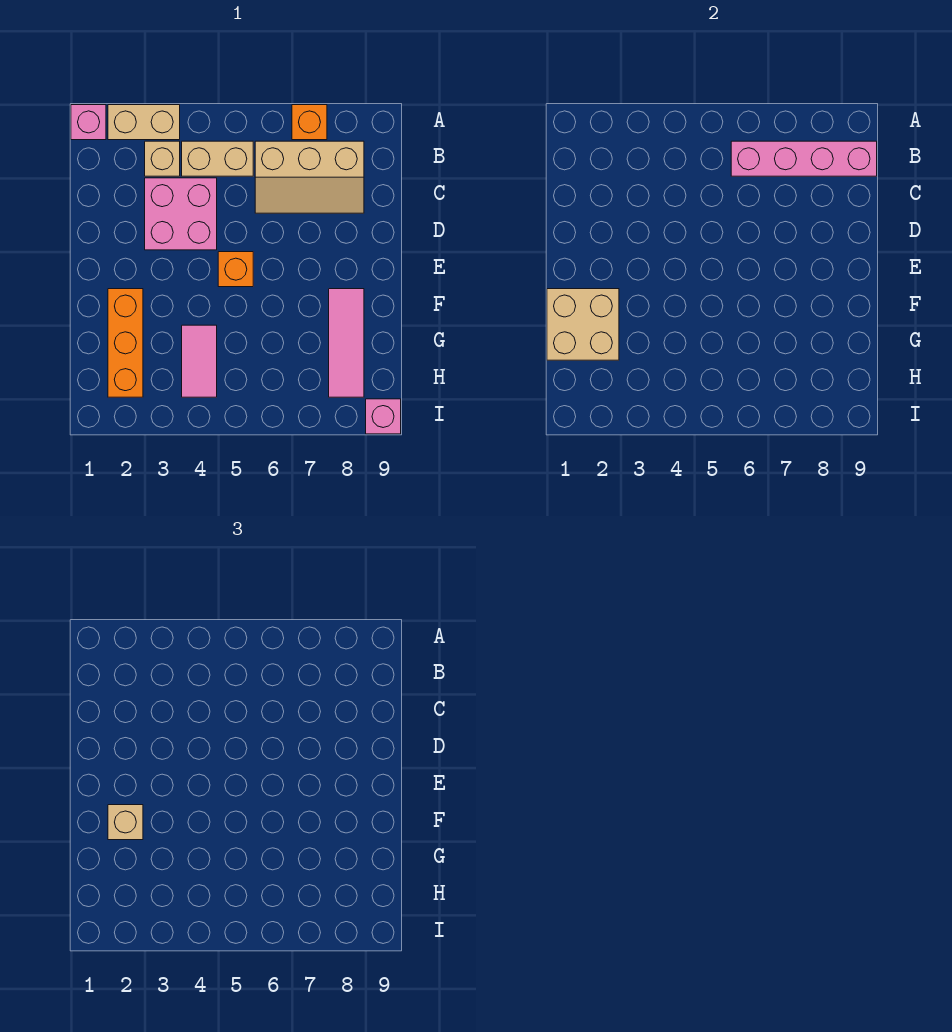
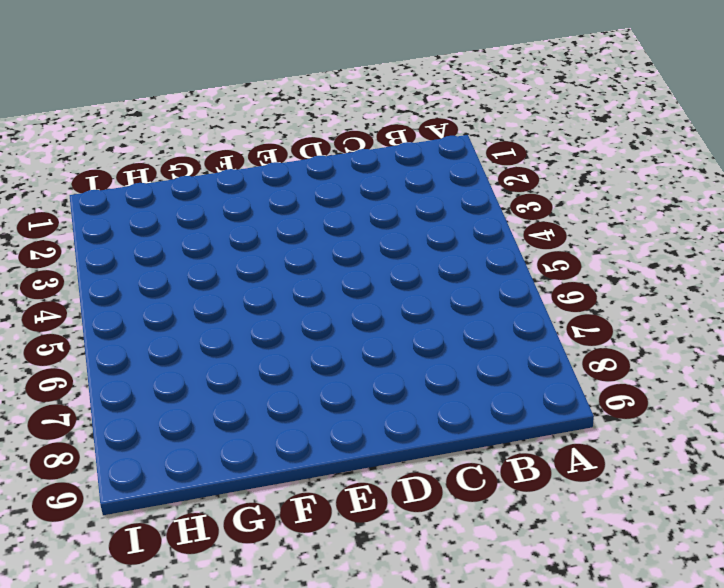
none -> pink 1x1 brick [71,105,106,140]
none -> tan 1x2 brick [108,105,180,140]
none -> orange 1x1 brick [292,105,327,140]

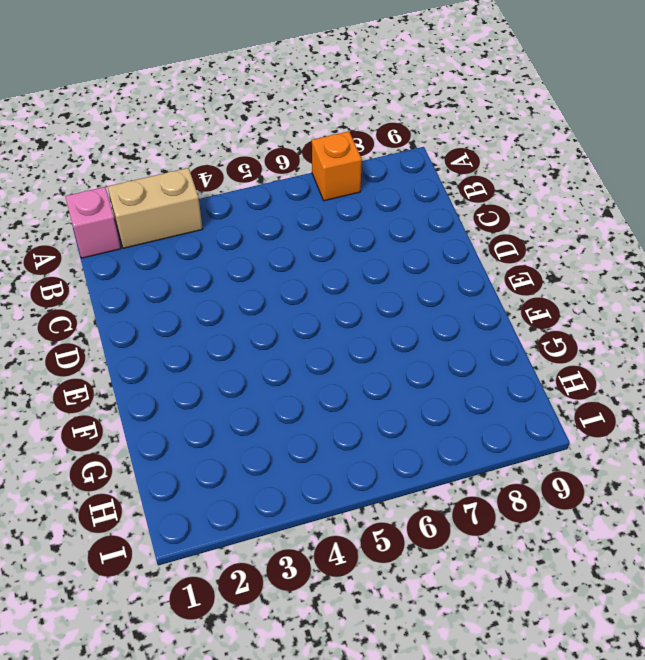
none -> tan 1x1 brick [145,141,180,176]
none -> tan 1x2 brick [182,141,253,176]
none -> tan 2x3 slope [255,141,364,213]

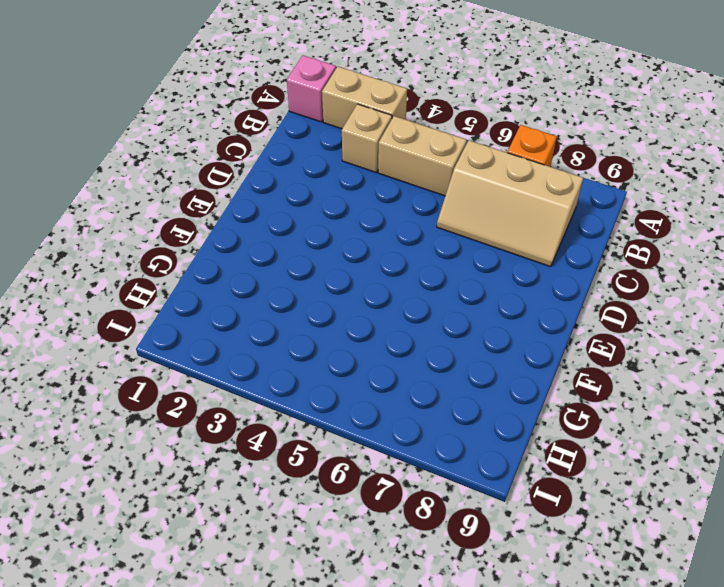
none -> pink 2x2 brick [145,178,217,250]
none -> orange 1x1 brick [218,252,253,287]
none -> orange 1x3 brick [108,289,143,397]

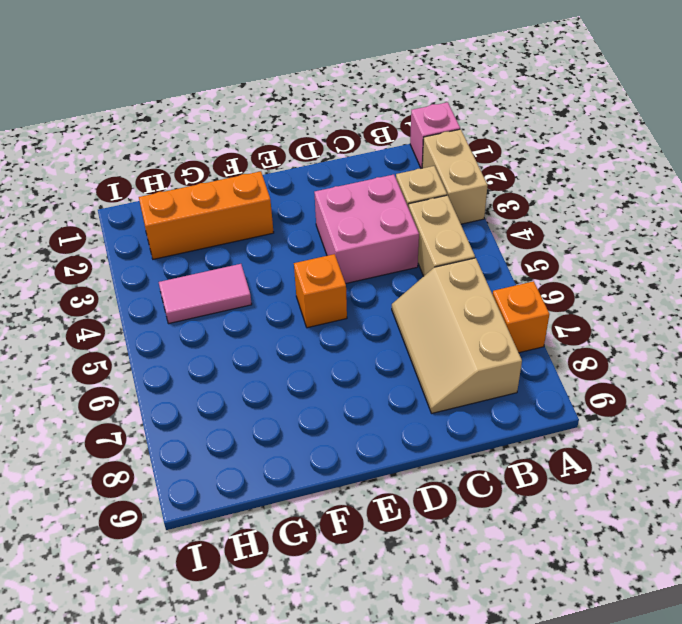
none -> pink 1x3 tile [329,289,364,397]
none -> pink 1x1 brick [366,399,401,434]
none -> pink 1x4 brick [731,141,877,176]

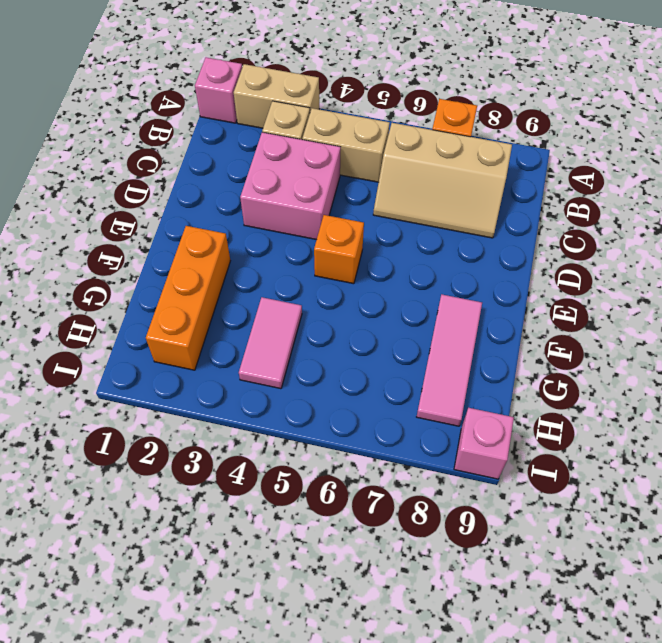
none -> pink 1x4 brick [731,141,877,176]
none -> tan 2x2 brick [547,289,619,360]
none -> tan 1x1 brick [108,805,143,840]

